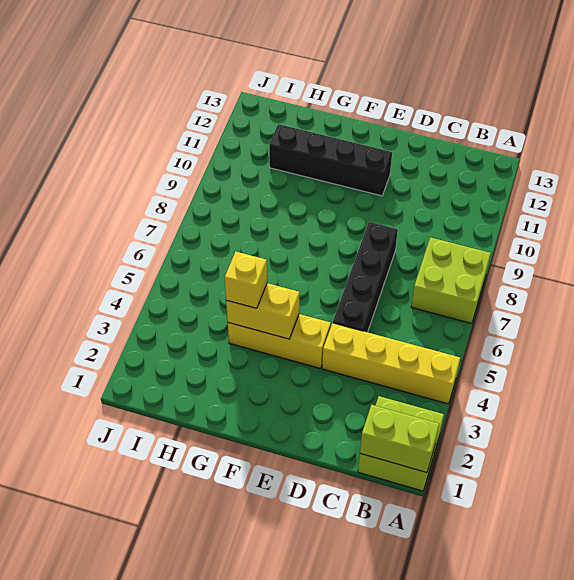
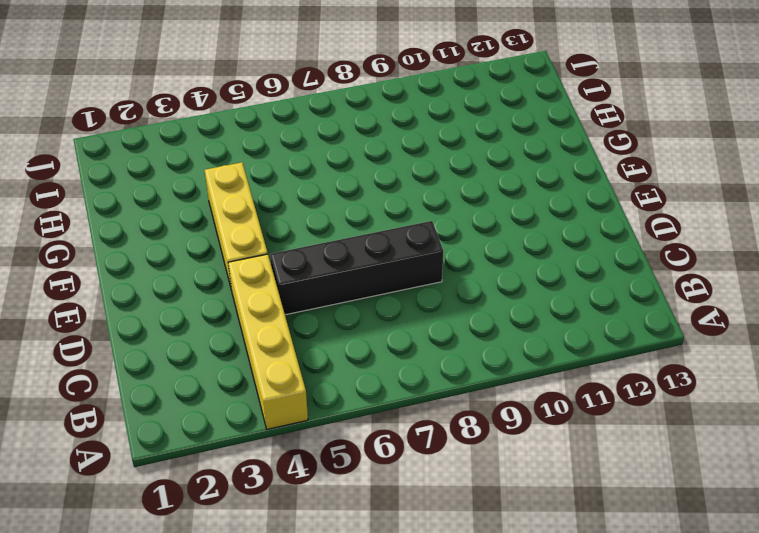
none -> lime 2x2 brick [358,396,444,491]
none -> lime 2x2 brick [411,237,491,323]

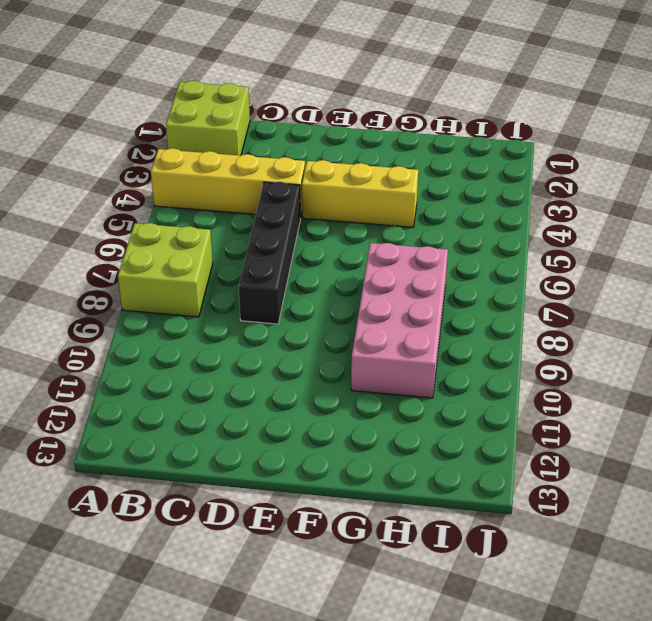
pink 2x4 brick [351,243,448,398] -> none
none -> black 1x4 brick [269,124,392,196]
none -> lime 1x2 brick [360,405,439,473]

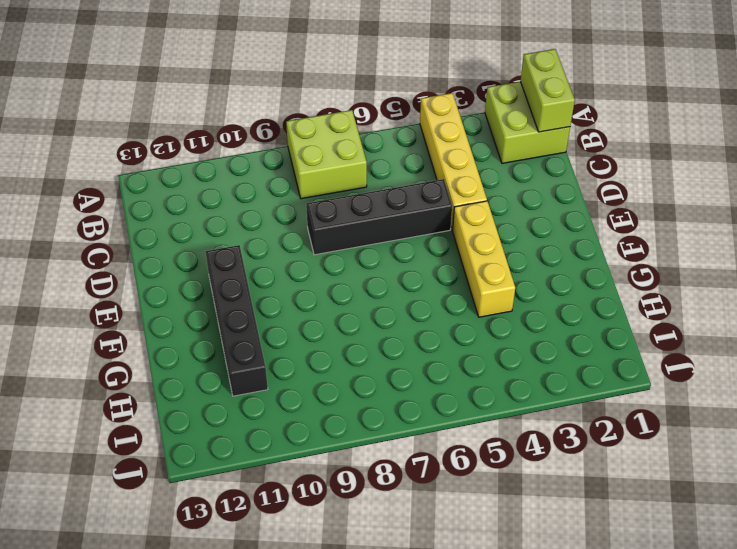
none -> yellow 1x2 brick [226,283,299,339]
none -> yellow 1x1 brick [225,252,267,308]

